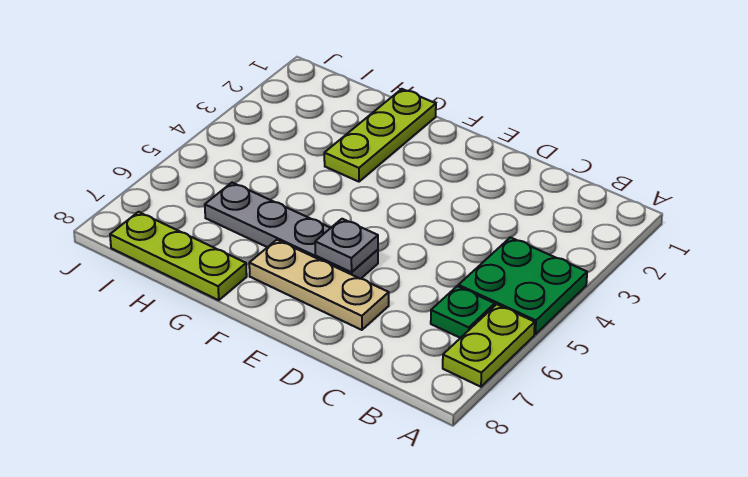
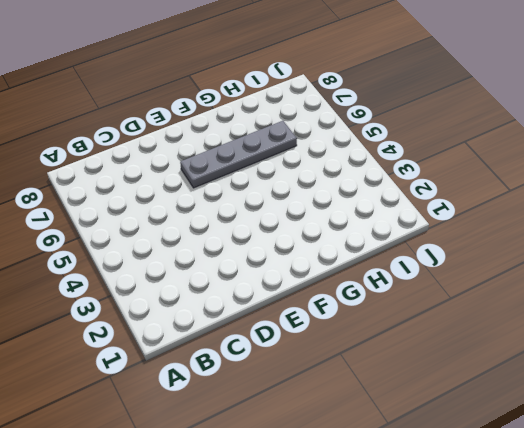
none -> green 2x2 plate [458,237,587,334]
none -> lime 1x2 plate [443,304,535,387]

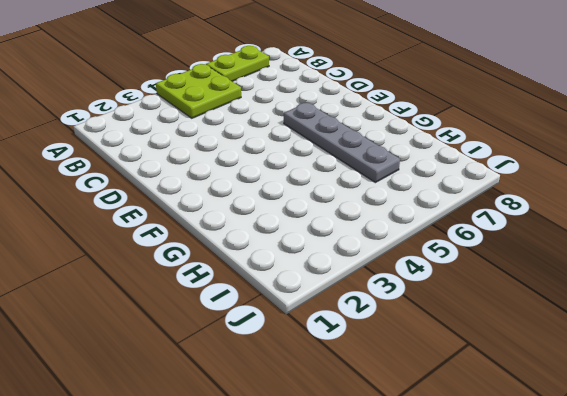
lime 2x2 plate [156,64,241,118] -> green 2x2 plate [458,237,587,334]
none -> green 1x1 plate [431,286,495,338]
none -> tan 1x3 plate [249,240,389,330]

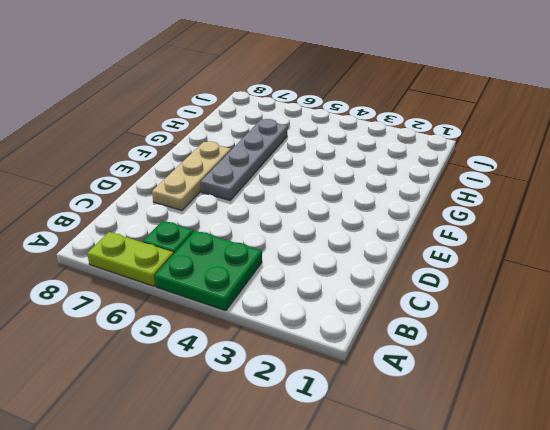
none -> lime 1x3 plate [324,89,436,182]
none -> lime 1x3 plate [110,212,247,300]

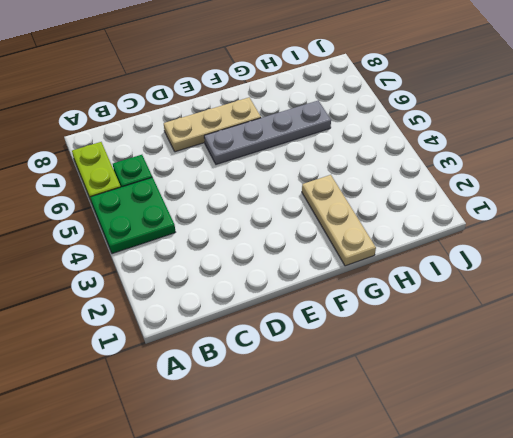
tan 1x3 plate [302,175,376,266] -> lime 1x3 plate [324,89,436,182]
none -> lime 1x3 plate [110,212,247,300]
none -> grey 1x1 plate [315,219,378,272]

